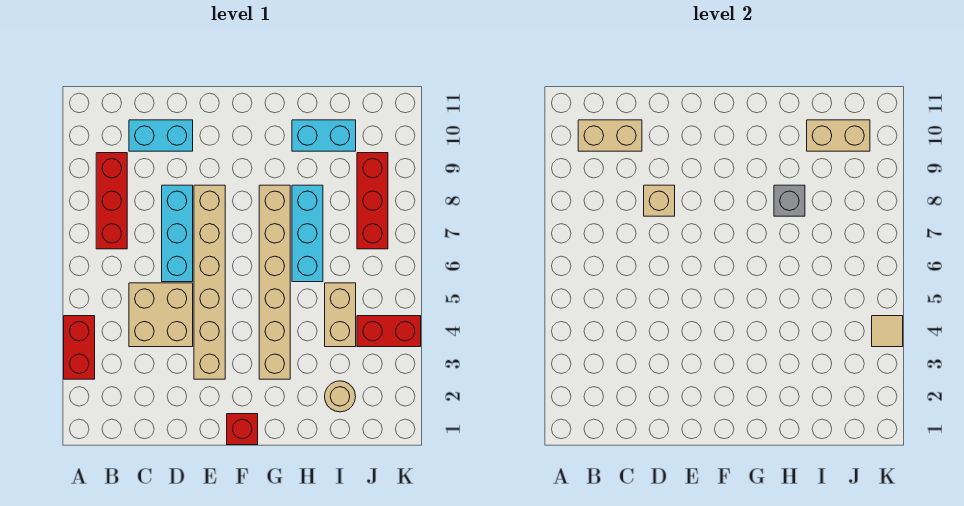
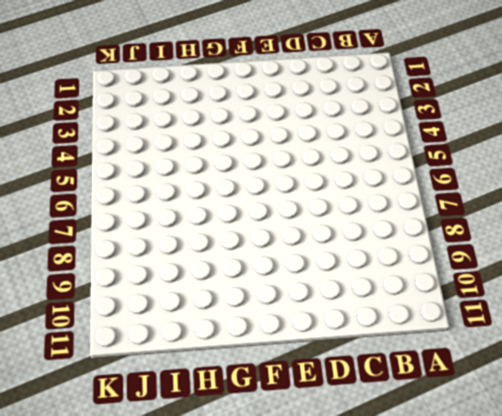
none -> red 1x2 brick [64,316,95,379]
none -> red 1x3 brick [96,153,127,249]
none -> tan 2x2 brick [129,283,193,347]

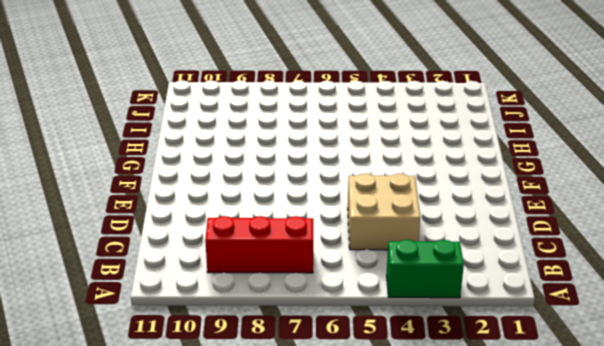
green 1x2 brick [387,240,464,298] -> red 1x2 brick [64,316,95,379]
none -> cyan 1x2 brick [129,120,193,151]
none -> cyan 1x3 brick [162,185,193,282]
none -> tan 1x6 brick [194,185,225,379]

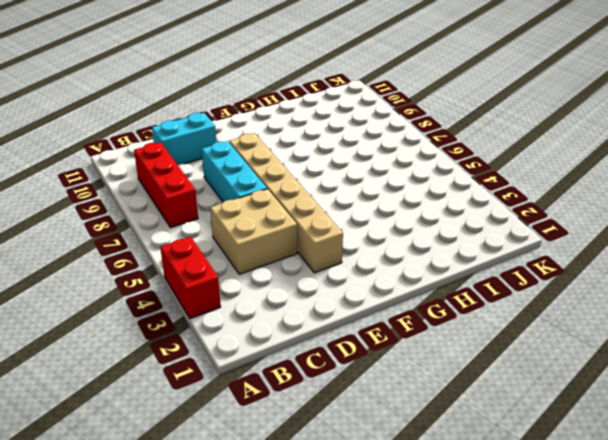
none -> red 1x1 brick [227,414,258,445]
none -> tan 1x6 brick [259,185,290,379]
none -> cyan 1x3 brick [292,185,323,282]

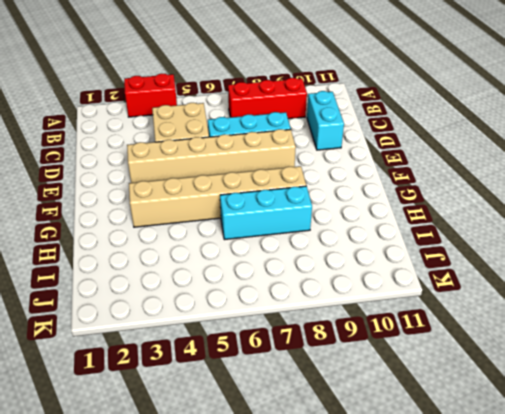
none -> red 1x1 brick [227,414,258,445]
none -> cyan 1x2 brick [292,120,356,151]
none -> tan 1x1 round brick [325,381,356,412]

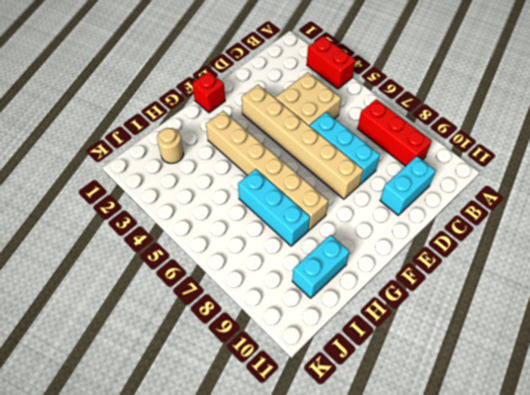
none -> tan 1x2 brick [325,283,356,347]
none -> red 1x2 brick [357,316,421,347]
none -> red 1x3 brick [357,153,388,249]

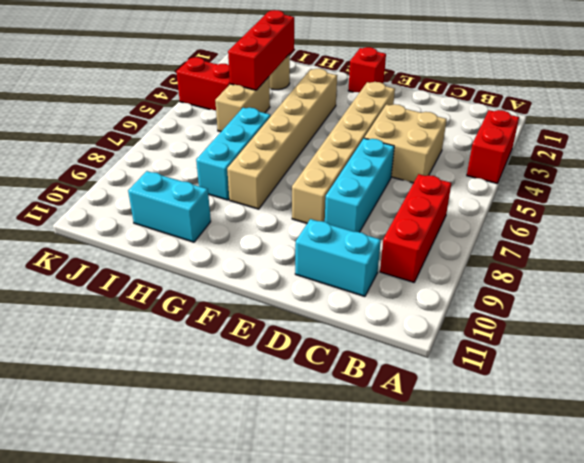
red 1x3 brick [228,10,294,90] -> red 1x3 brick moved to [357,153,388,249]
none -> tan 1x2 brick [578,120,642,151]
none -> tan 1x1 brick [644,185,675,216]
none -> grey 1x1 brick [774,185,805,216]

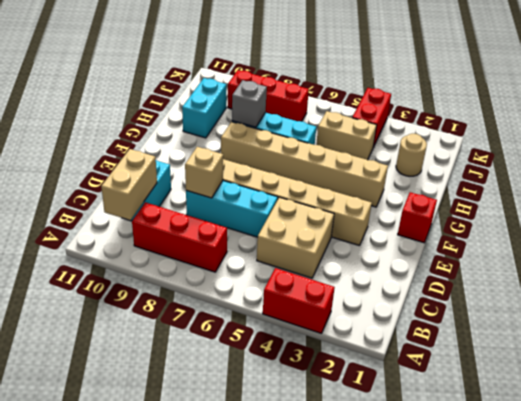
none -> tan 1x2 brick [807,120,870,151]
none -> tan 1x1 tile [872,316,903,347]

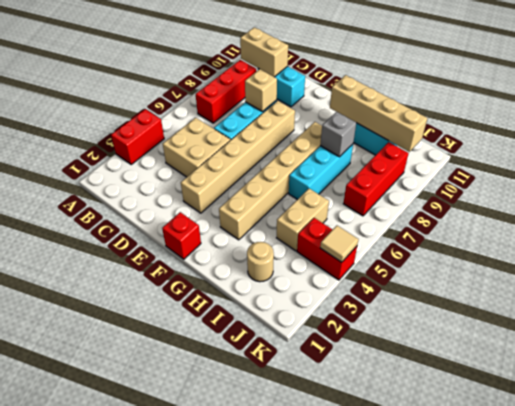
tan 1x4 brick [330,75,427,152] -> tan 1x2 brick [807,120,870,151]

